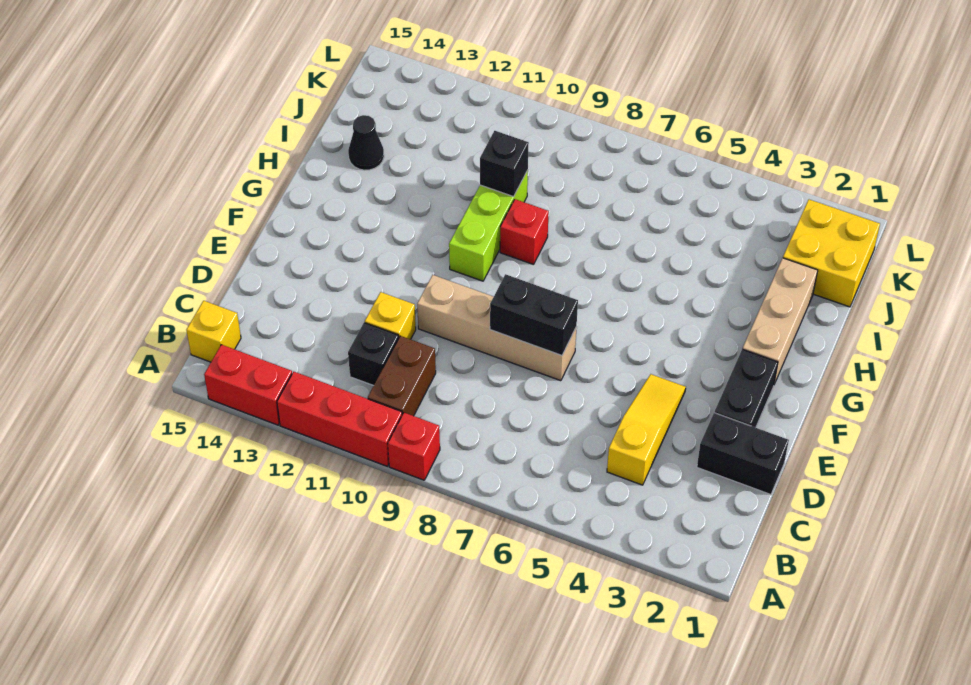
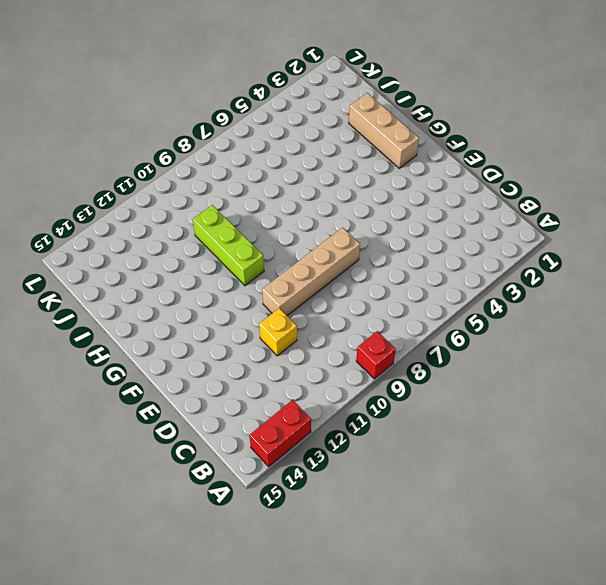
none -> red 1x3 brick [277,372,402,466]
none -> brown 1x2 brick [368,336,436,416]
none -> yellow 1x1 brick [186,301,241,362]

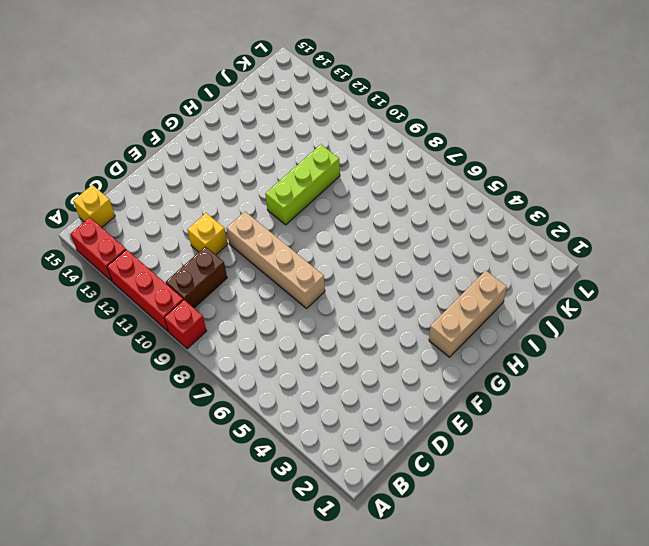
none -> yellow 1x3 slope [607,374,686,485]
none -> black 1x1 brick [348,323,399,386]
none -> black 1x2 brick [697,413,789,495]

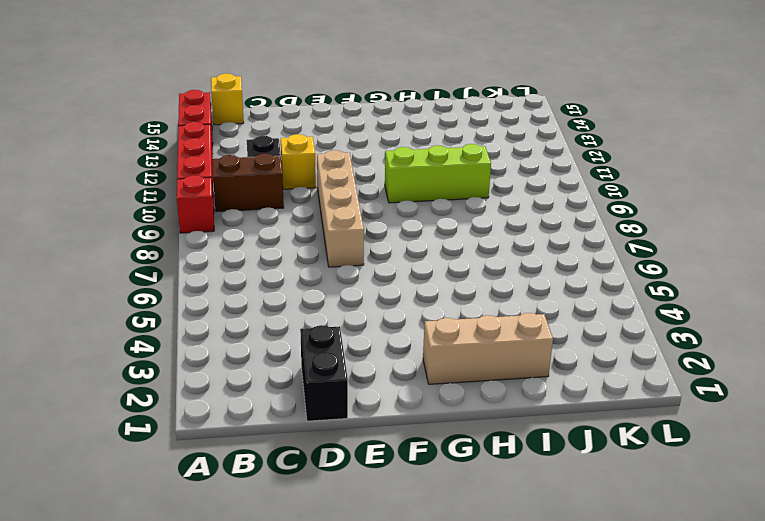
none -> yellow 1x3 slope [607,374,686,485]
none -> black 1x2 brick [714,349,778,428]
none -> red 1x1 brick [500,199,549,265]

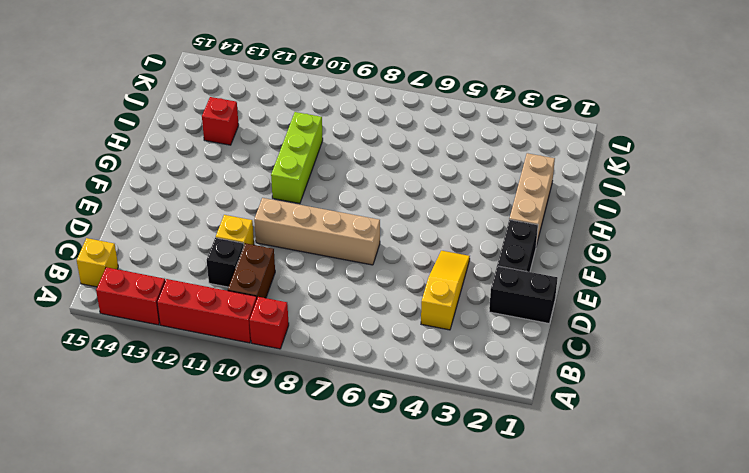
red 1x1 brick [202,97,239,145] -> red 1x1 brick moved to [500,199,549,265]
none -> black 1x1 cone [348,115,384,170]
none -> yellow 2x2 brick [783,200,880,307]
none -> black 1x2 brick [490,274,578,356]

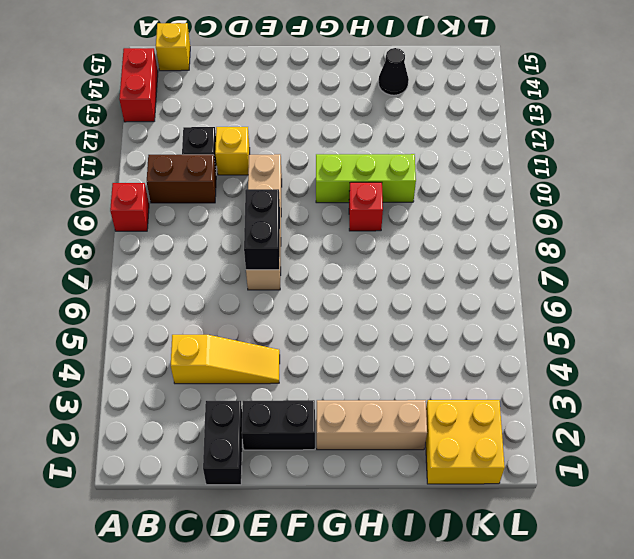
none -> red 1x3 brick [277,372,402,466]
none -> black 1x1 brick [480,131,529,197]

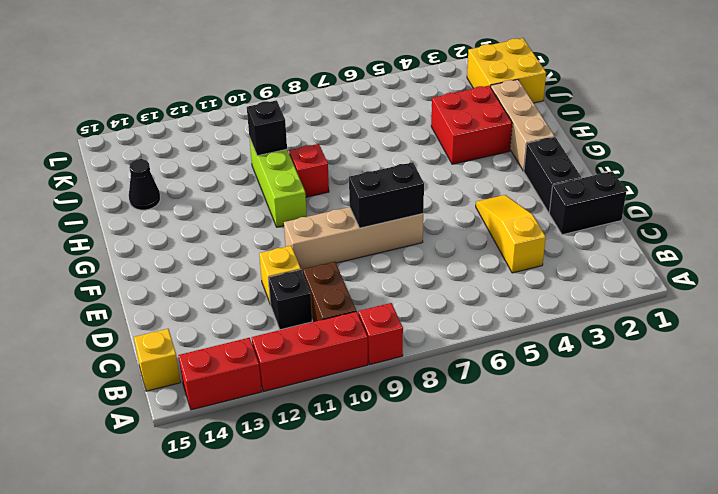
red 2x2 brick [431,86,512,164] -> none

